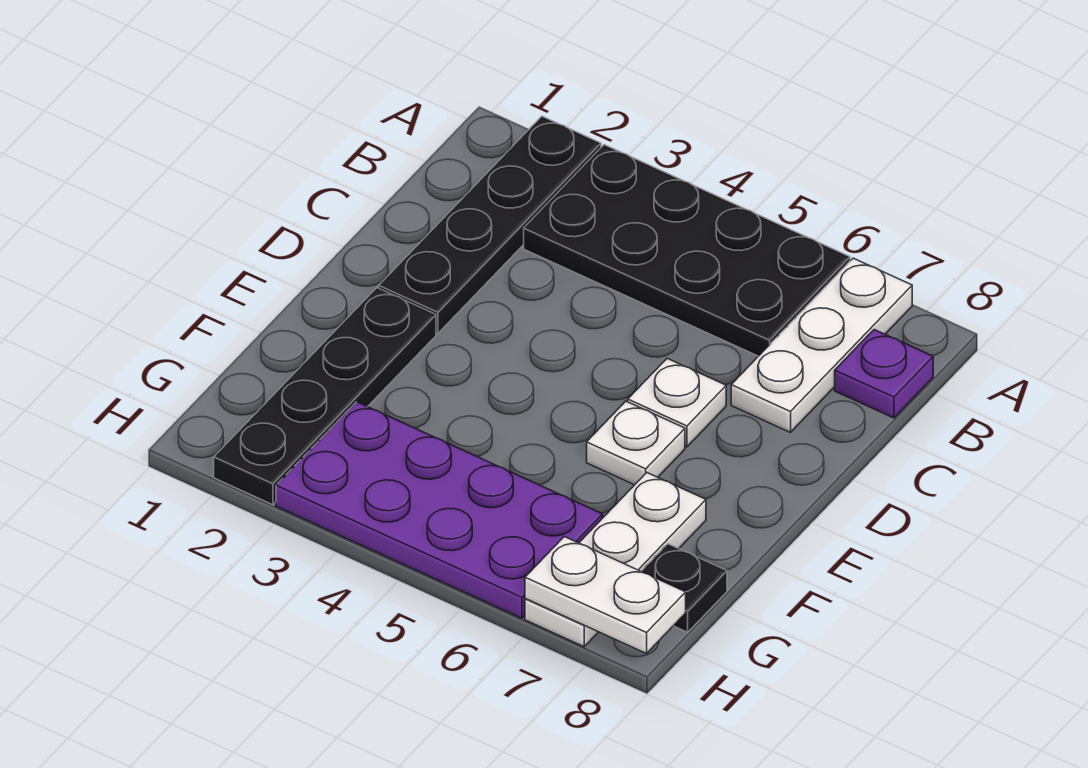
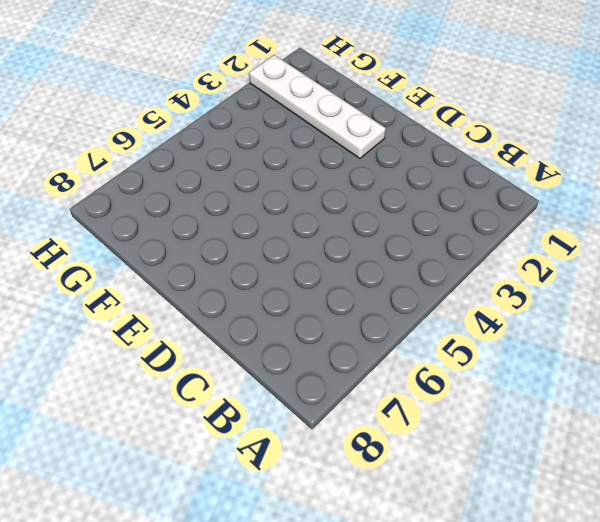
white 1x4 plate [249,55,386,159] -> black 1x4 plate [214,288,436,505]
none -> black 1x4 plate [379,116,601,333]
none -> black 2x4 plate [524,145,850,356]

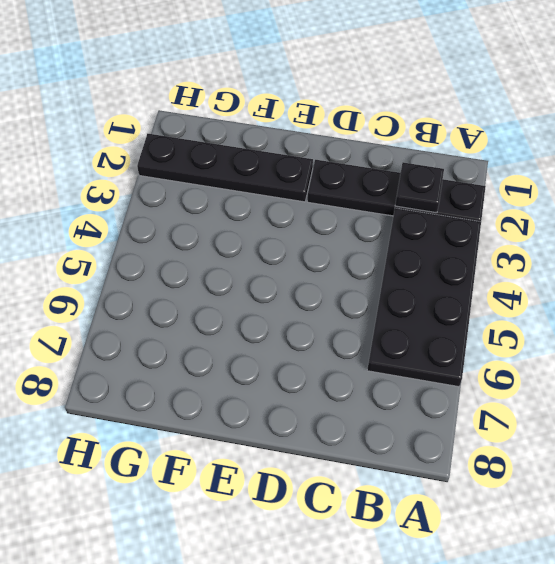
black 1x1 plate [395,162,444,213] -> black 1x1 plate moved to [641,544,727,632]
none -> white 1x3 plate [731,258,912,432]
none -> purple 1x1 plate [835,330,933,418]

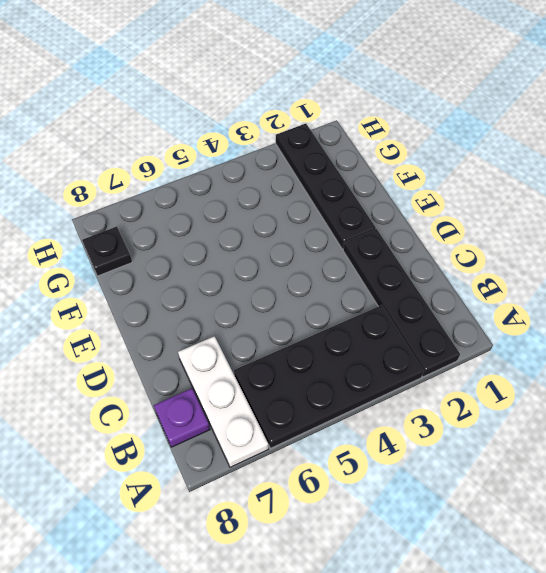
none -> white 1x1 plate [628,358,726,447]
none -> white 1x1 plate [587,401,685,485]

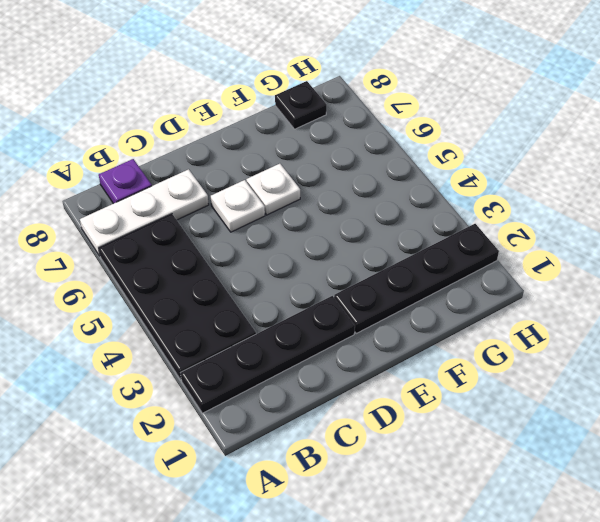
none -> white 1x3 plate [525,473,706,647]
none -> purple 2x4 plate [276,402,603,618]

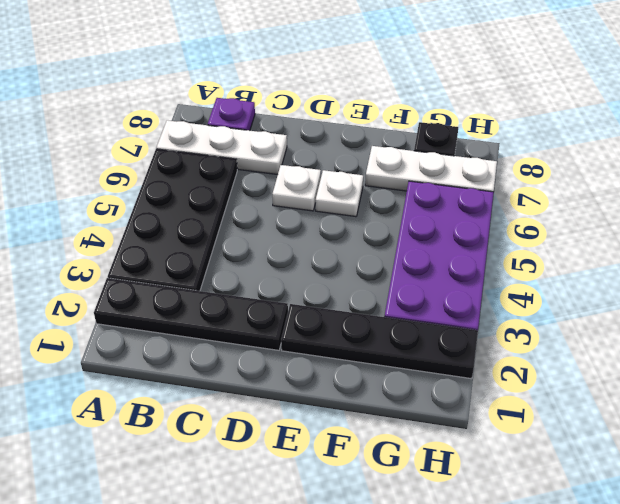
none -> white 1x2 plate [525,537,686,654]

